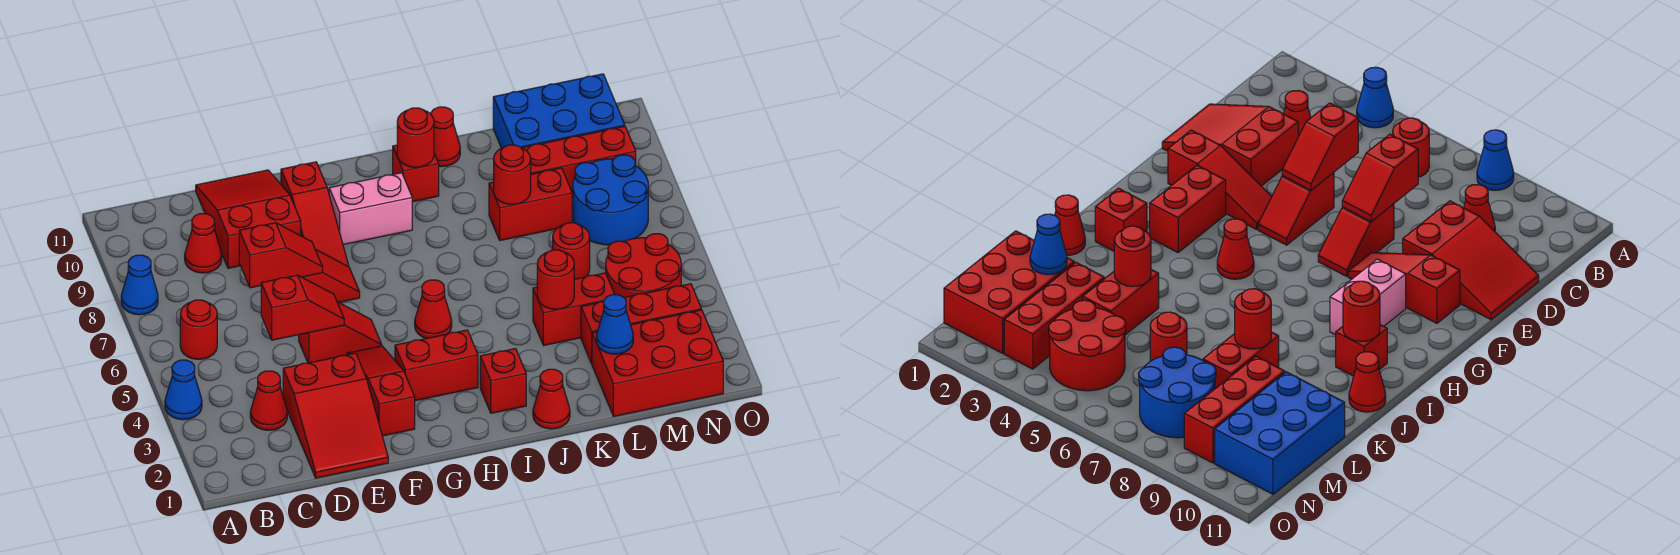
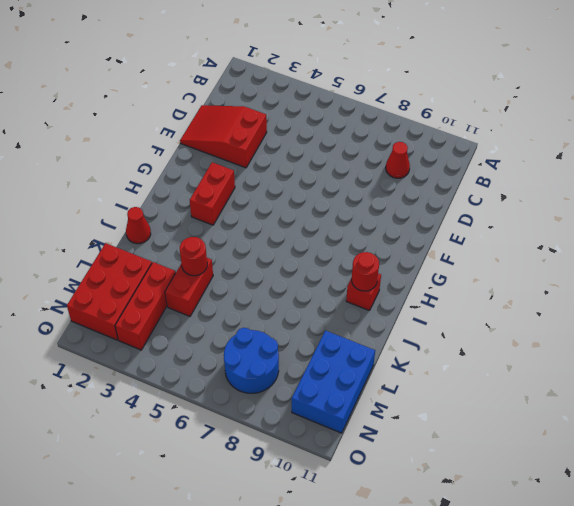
none -> blue 1x1 cone [165,360,202,420]
none -> blue 1x1 cone [121,255,158,315]
none -> red 1x1 round brick [180,300,217,359]
none -> red 1x1 cone [250,371,287,430]

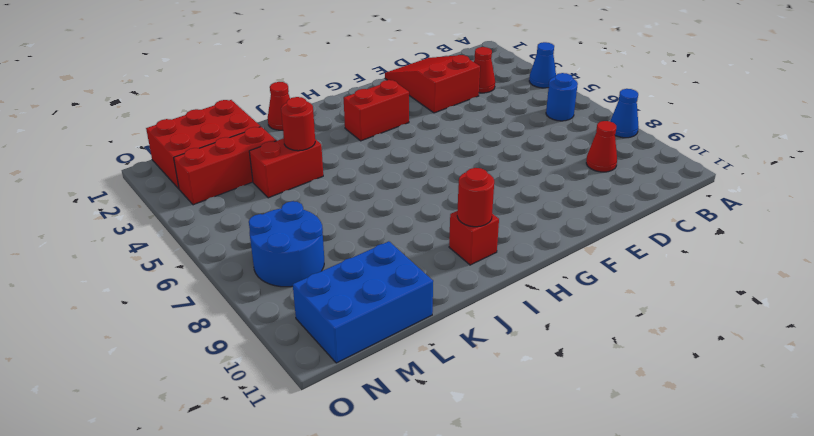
blue 1x1 round brick [546,73,578,121] -> red 1x1 round brick [180,300,217,359]
none -> red 2x3 slope [196,170,301,268]
none -> red 1x2 slope [299,302,382,363]
none -> red 1x2 slope [302,249,360,302]
none -> red 1x3 slope [347,346,415,436]

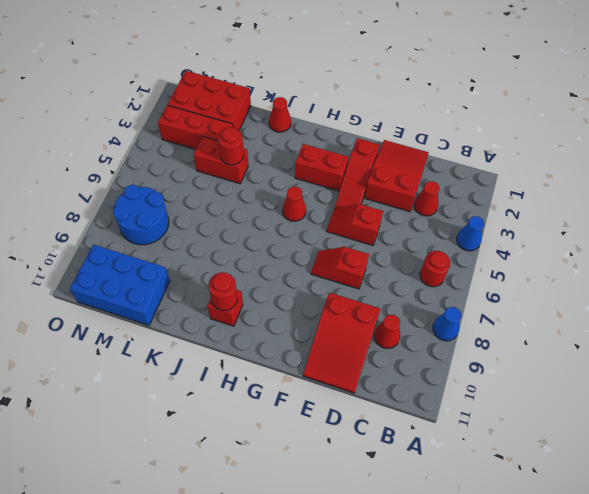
none -> red 1x3 slope [281,162,349,267]
none -> pink 1x2 brick [329,173,412,245]
none -> red 1x1 brick [480,349,526,413]
none -> red 1x1 cone [431,107,460,167]

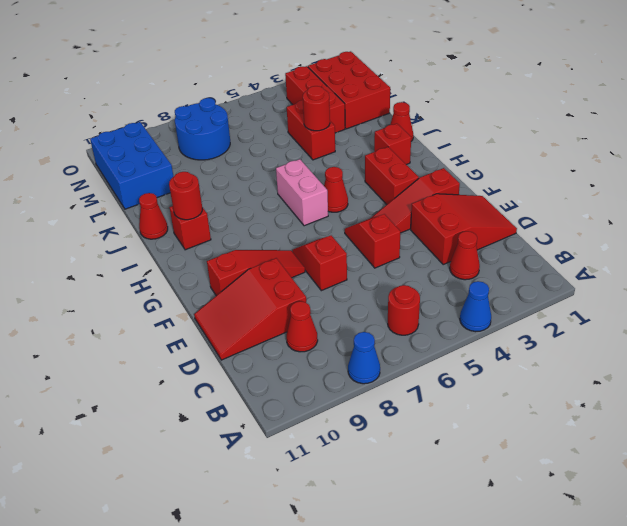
pink 1x2 brick [276,159,328,226] -> pink 1x2 brick moved to [329,173,412,245]
none -> red 1x2 brick [489,168,572,240]
none -> red 1x1 round brick [553,223,590,279]
none -> red 1x3 brick [523,126,636,197]
none -> red 2x2 round brick [606,234,681,297]

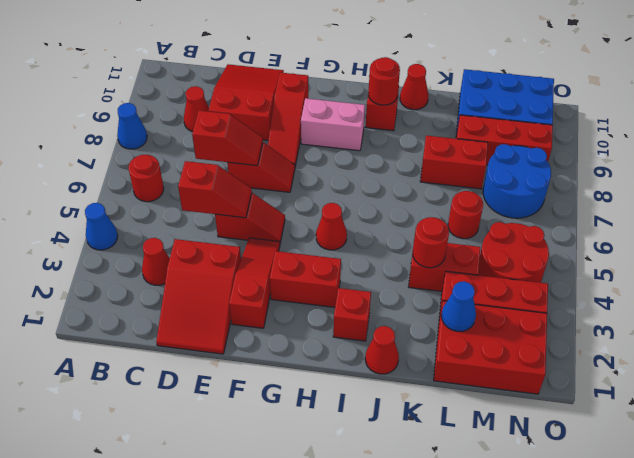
none -> red 1x1 round brick [494,145,531,204]

